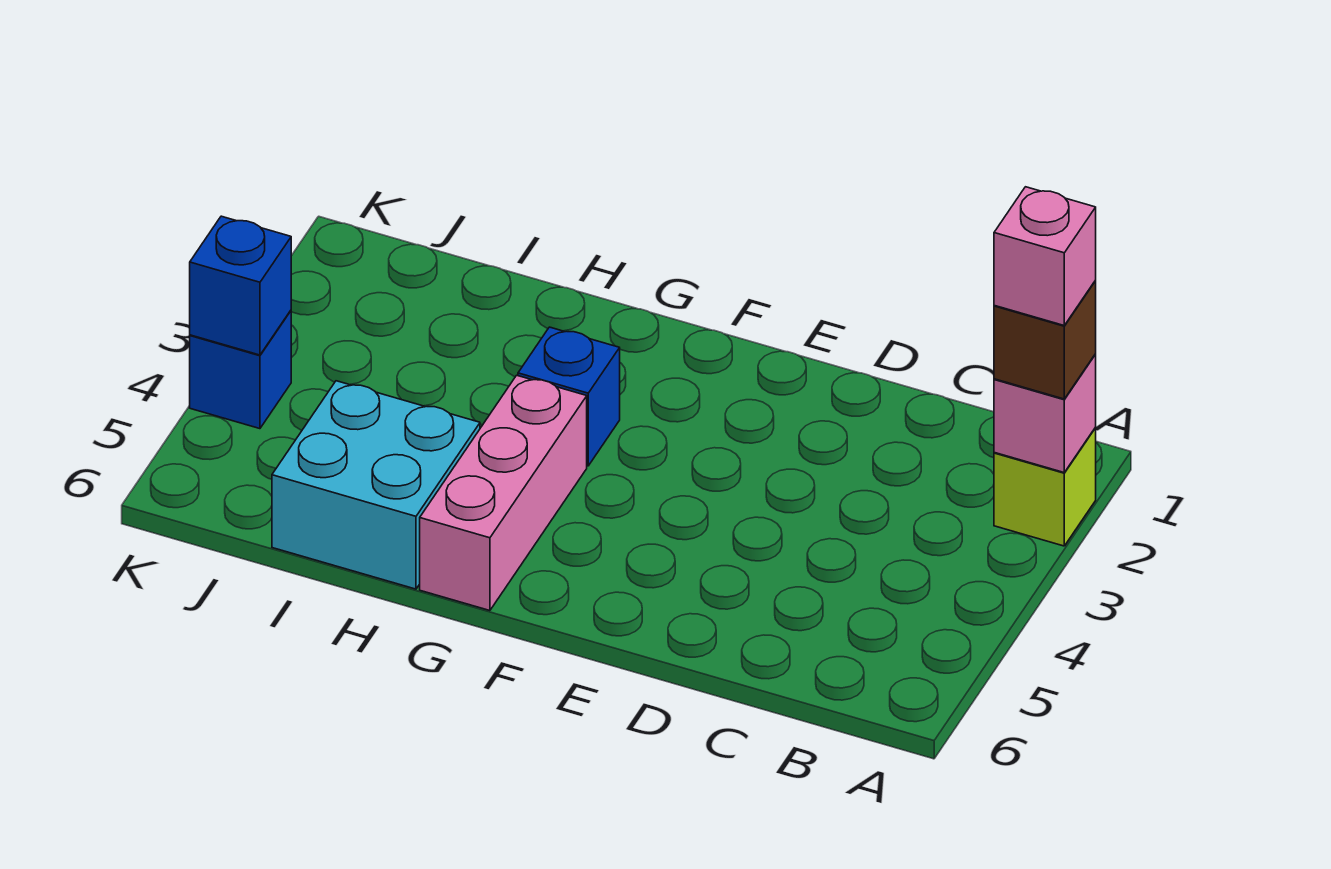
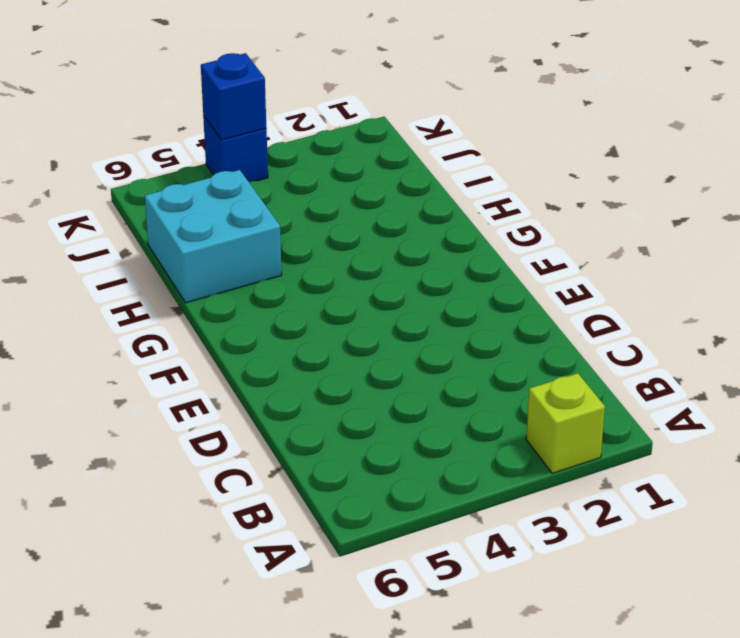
none -> blue 1x1 brick [518,327,620,466]
none -> pink 1x3 brick [420,375,587,611]

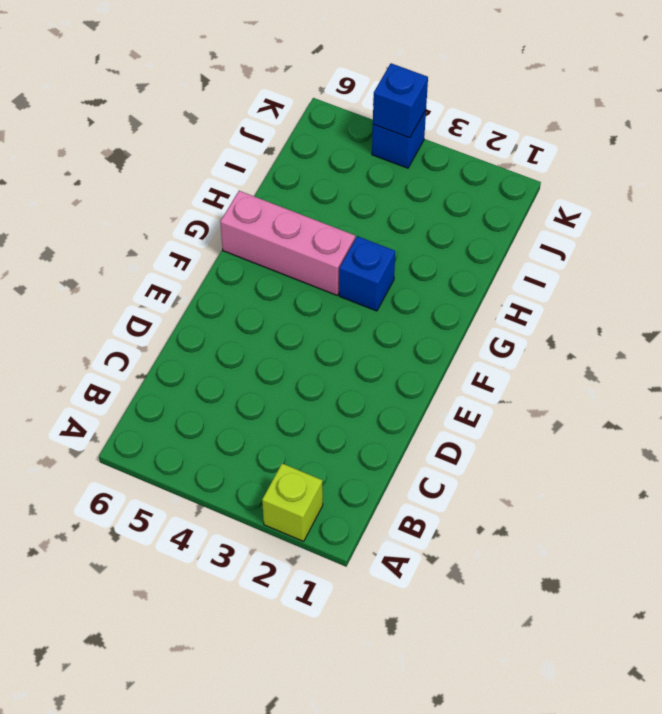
none -> cyan 2x2 brick [272,381,480,589]
none -> pink 1x1 brick [994,354,1096,472]

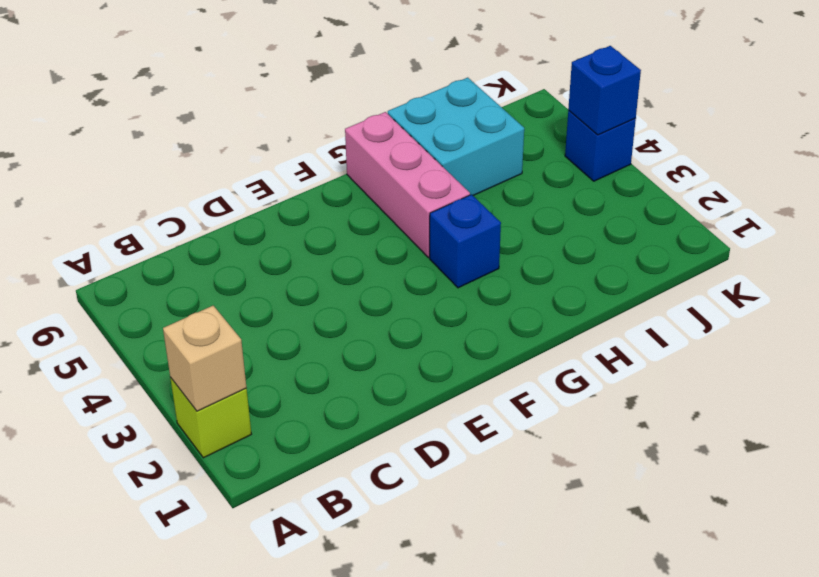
tan 1x1 brick [163,306,247,411] -> pink 1x1 brick [994,354,1096,472]
none -> brown 1x1 brick [994,281,1096,399]
none -> pink 1x1 brick [994,187,1096,325]

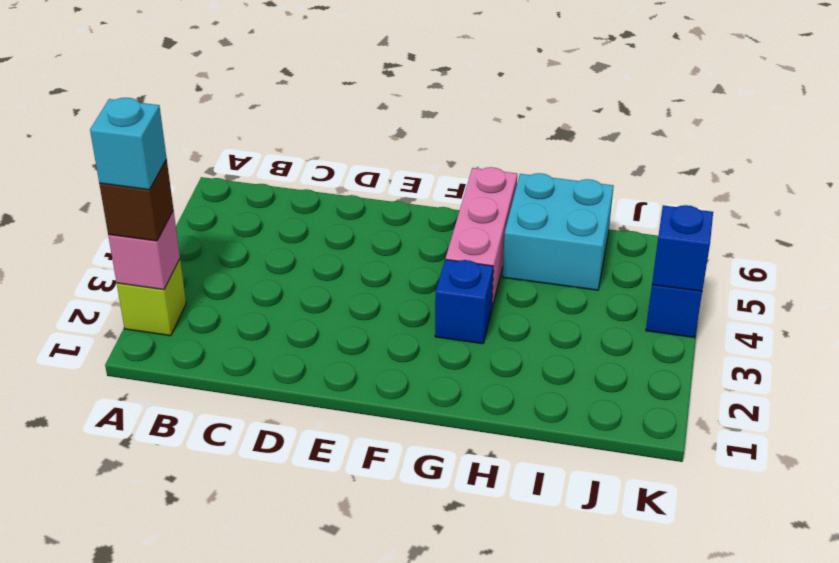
cyan 1x1 brick [90,98,167,190] -> pink 1x1 brick [994,187,1096,325]

